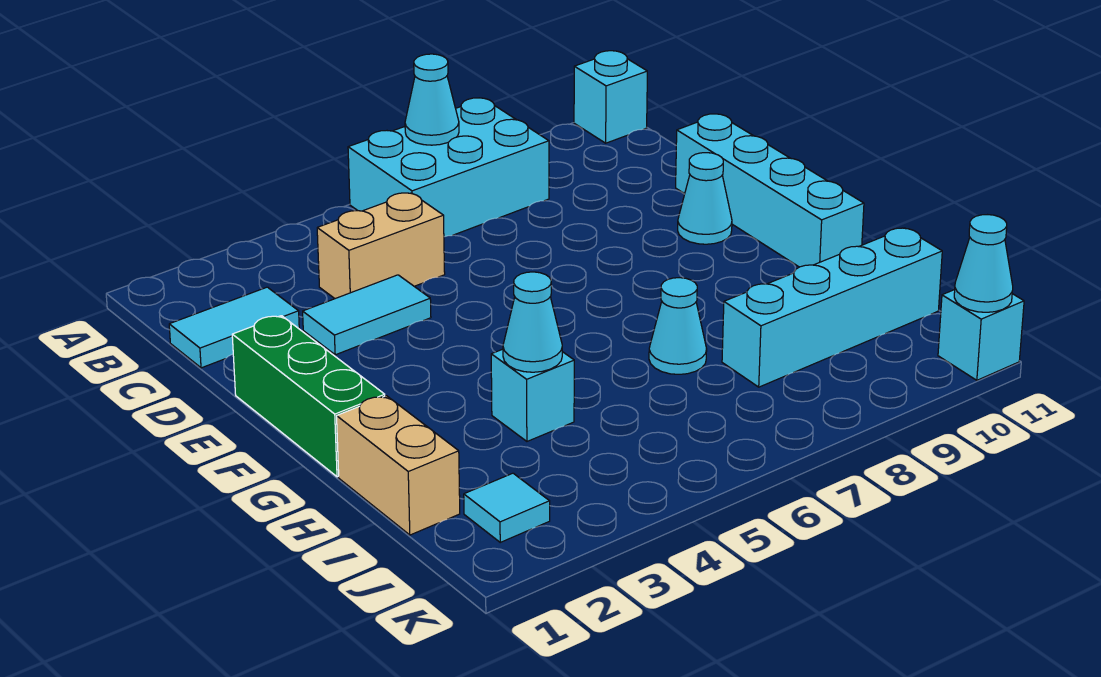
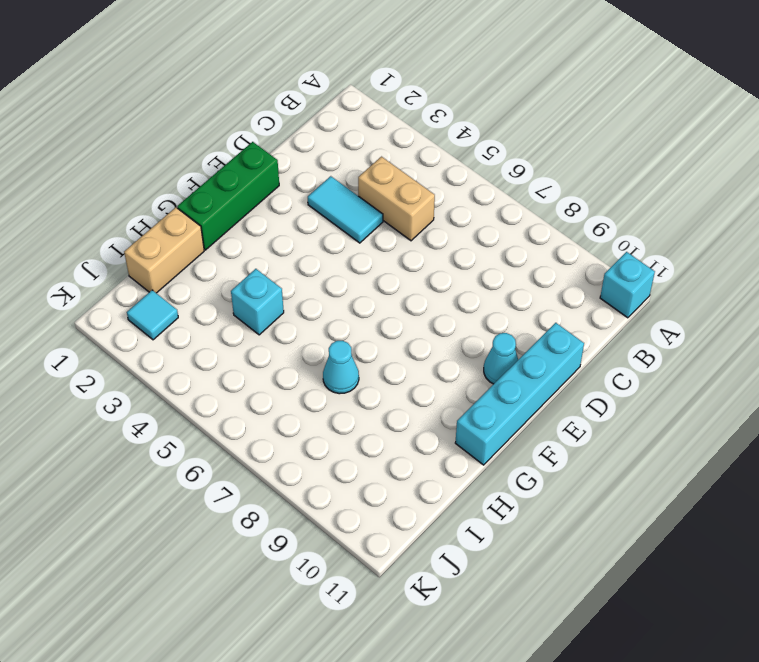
none -> cyan 2x3 brick [348,98,549,237]
none -> cyan 1x2 tile [169,287,299,368]
none -> cyan 1x4 brick [722,228,942,387]

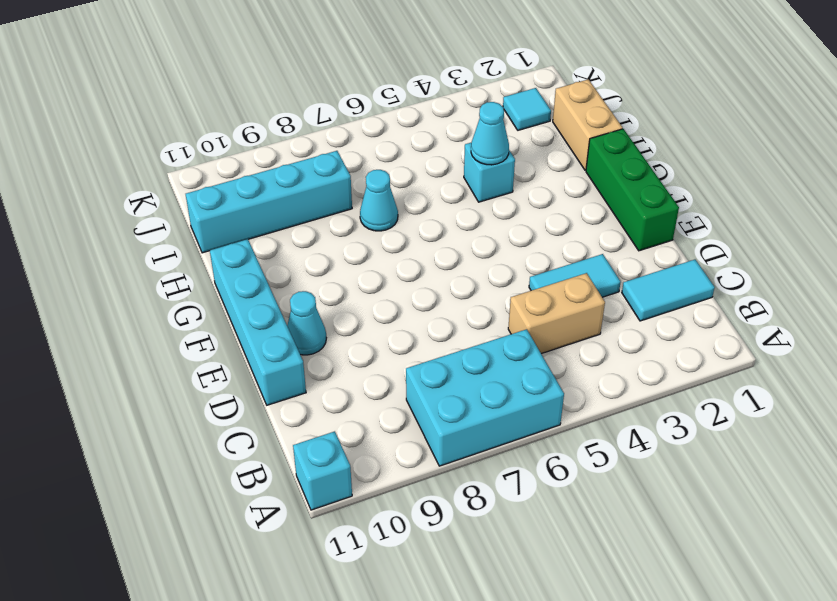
none -> cyan 1x1 brick [938,290,1024,380]
none -> cyan 1x1 cone [405,54,459,145]
none -> cyan 1x1 cone [954,215,1013,312]

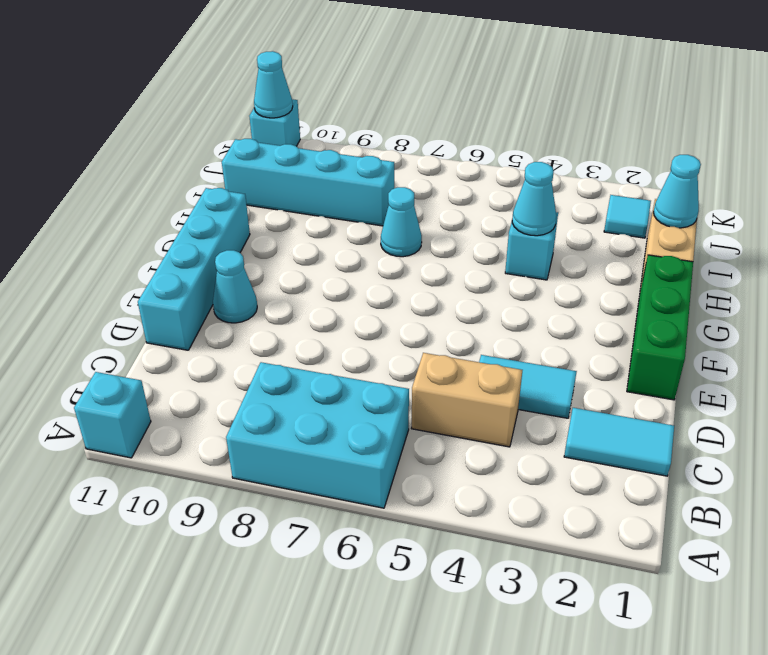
cyan 1x1 cone [654,155,701,228] -> cyan 1x1 cone moved to [405,54,459,145]

